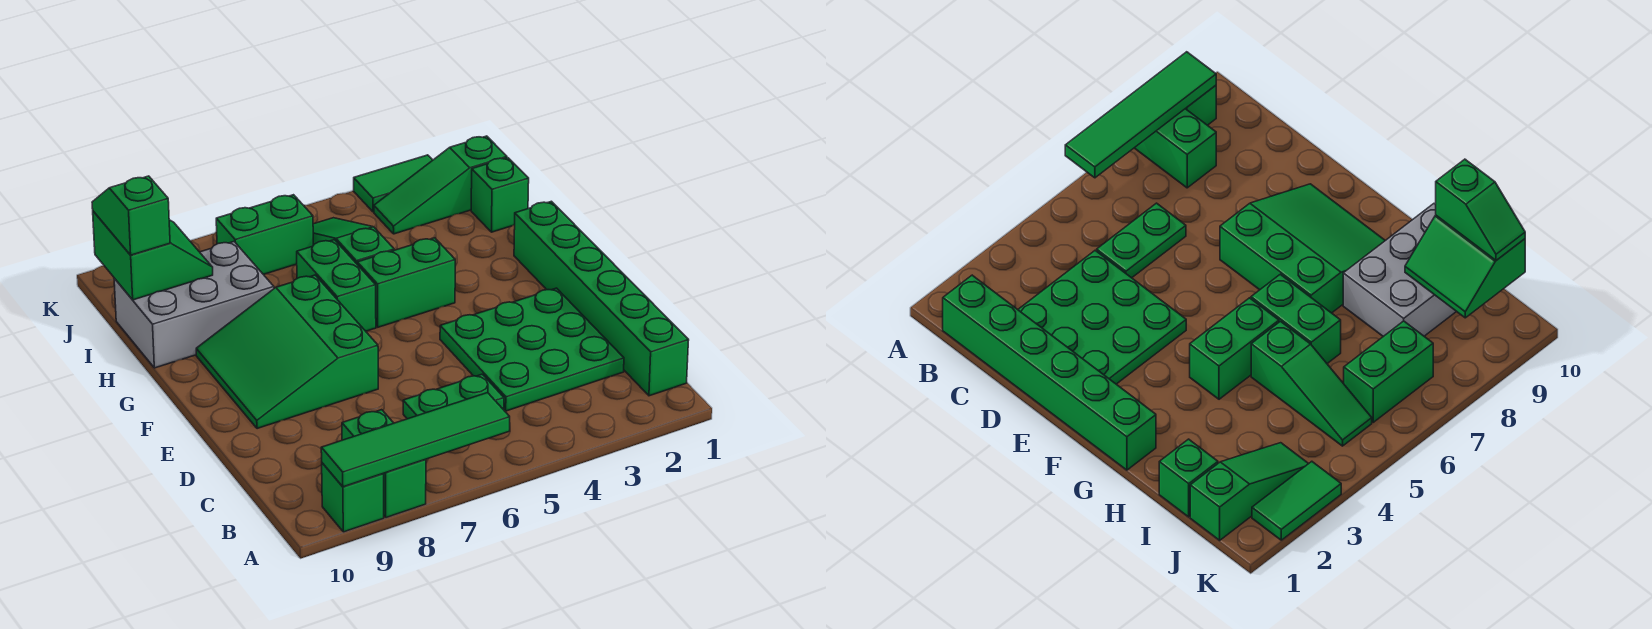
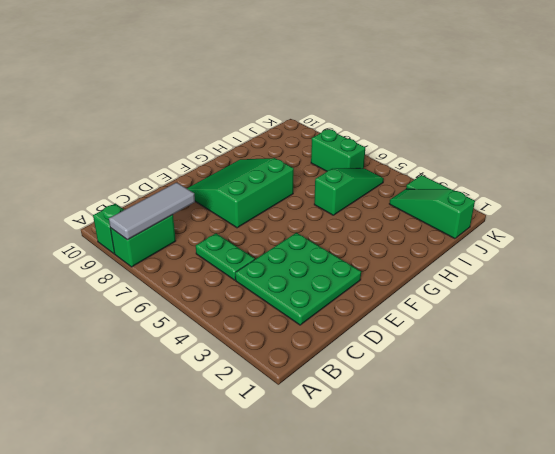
grey 1x3 tile [109,182,195,240] -> green 1x4 tile [321,393,510,487]
none -> green 1x6 brick [514,201,689,396]
none -> green 1x2 brick [357,238,455,327]
none -> green 1x2 brick [297,240,376,331]

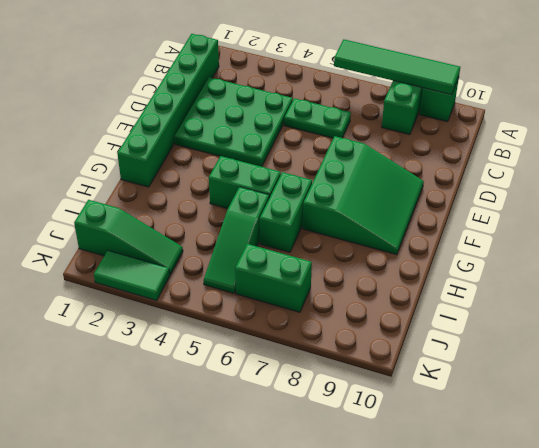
none -> grey 2x3 brick [114,242,274,368]
none -> green 1x1 brick [471,158,529,232]
none -> green 2x2 slope [93,211,213,300]

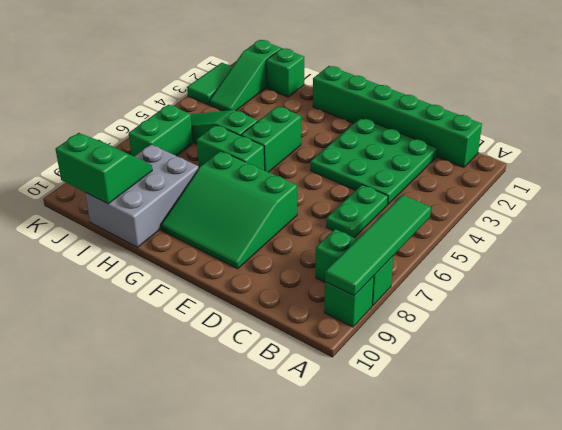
none -> green 1x2 slope [92,176,170,255]

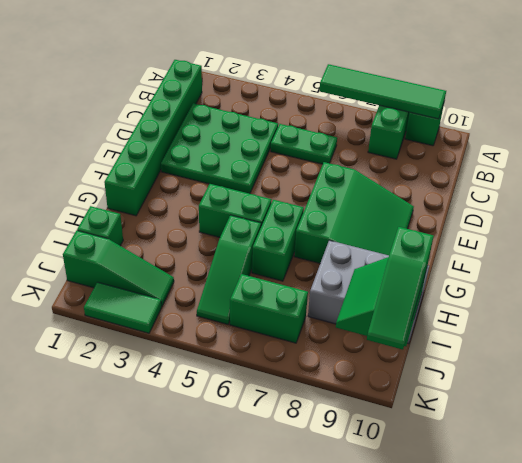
green 1x3 slope [367,227,434,350] -> green 1x2 slope [92,176,170,255]

